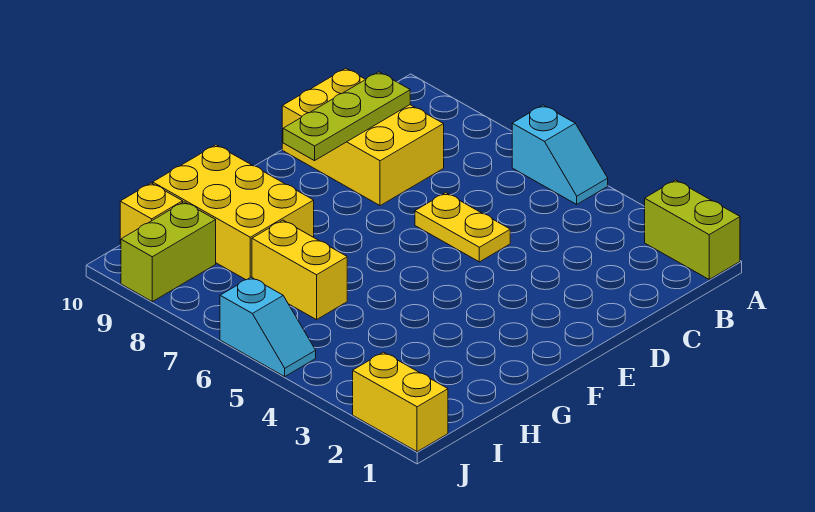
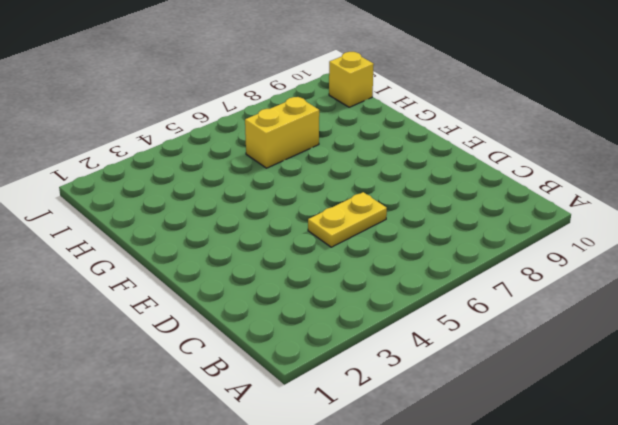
none -> lime 1x2 brick [645,180,740,279]
none -> cyan 1x2 slope [512,105,608,204]

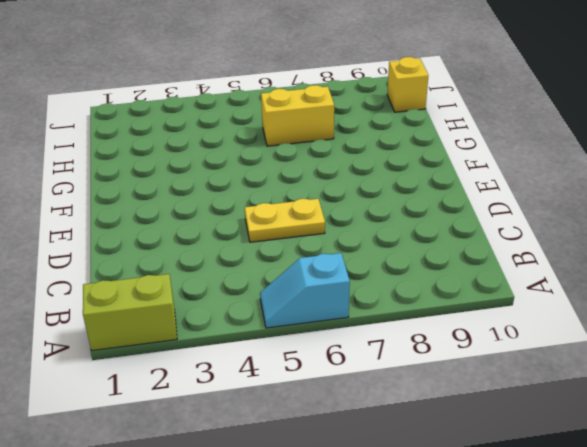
none -> yellow 2x3 brick [282,68,444,206]
none -> yellow 2x3 brick [153,145,314,280]

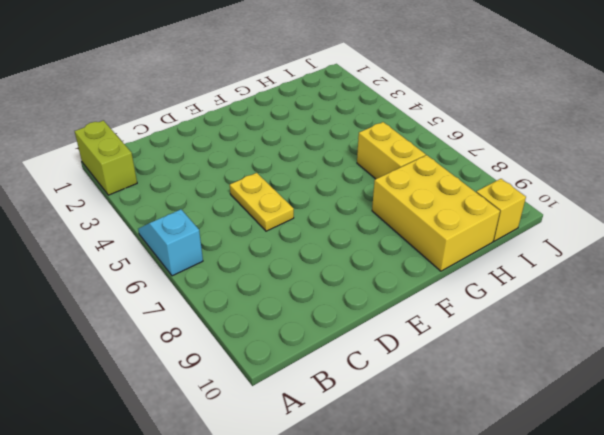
none -> yellow 2x3 brick [282,68,444,206]
none -> lime 1x2 brick [121,202,216,302]

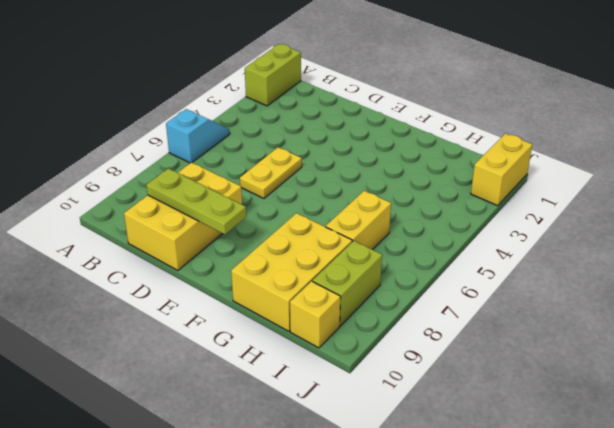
lime 1x2 brick [313,241,382,326] -> lime 1x2 brick turned to [121,202,216,302]
none -> cyan 1x2 slope [220,277,316,377]

